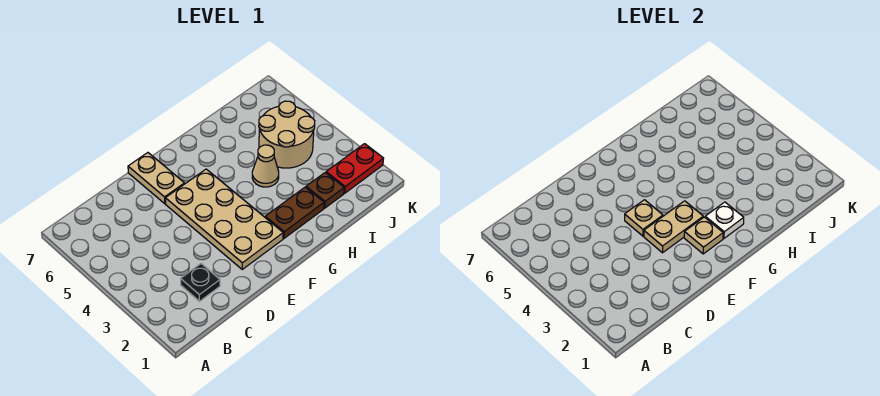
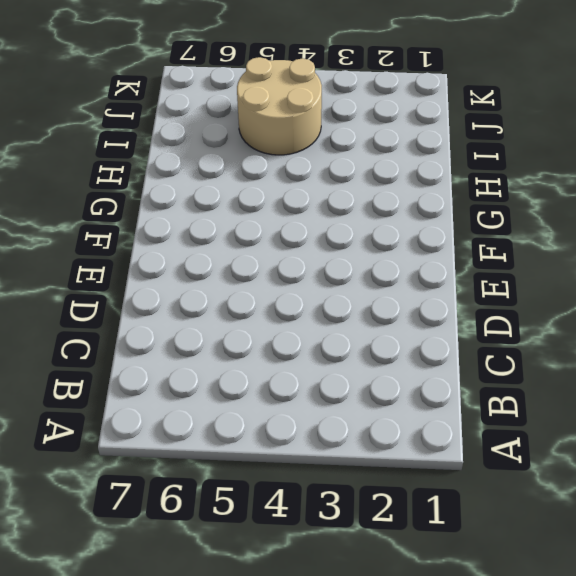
none -> black 1x1 plate [181,264,220,301]
none -> tan 2x4 plate [165,169,283,269]
none -> tan 1x2 plate [128,153,185,204]

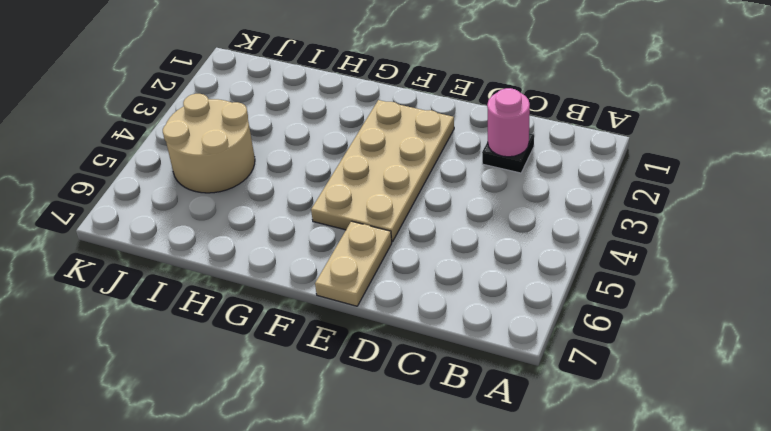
pink 1x1 round brick [487,88,530,157] -> none
none -> brown 1x2 plate [265,187,324,238]
none -> tan 1x1 cone [252,145,279,187]
none -> brown 1x1 plate [306,173,344,208]

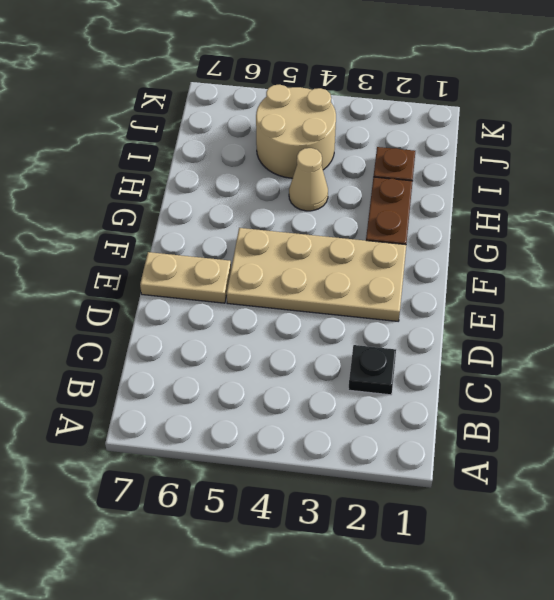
none -> red 1x2 plate [326,144,384,193]
none -> tan 1x2 plate [644,201,703,253]
none -> tan 1x1 plate [625,200,663,236]

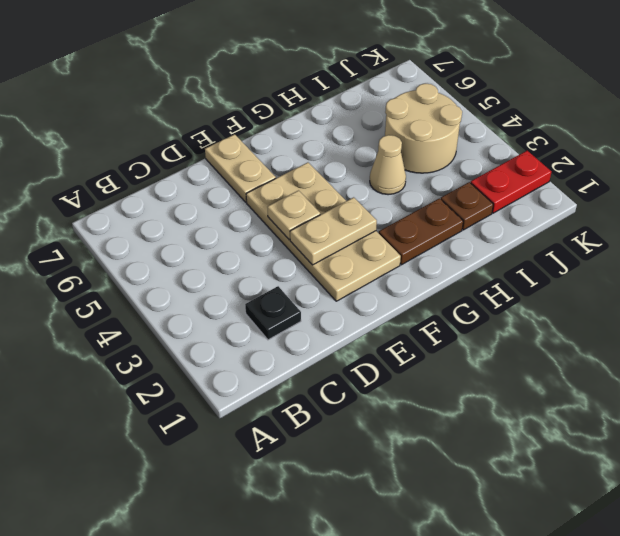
none -> tan 1x1 plate [684,217,723,254]
none -> white 1x1 plate [705,202,744,238]

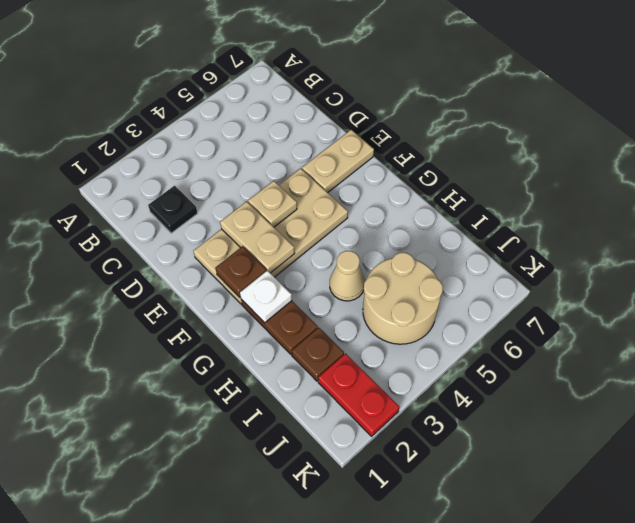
brown 1x1 plate [215,246,266,297] -> tan 1x1 plate [684,217,723,254]

